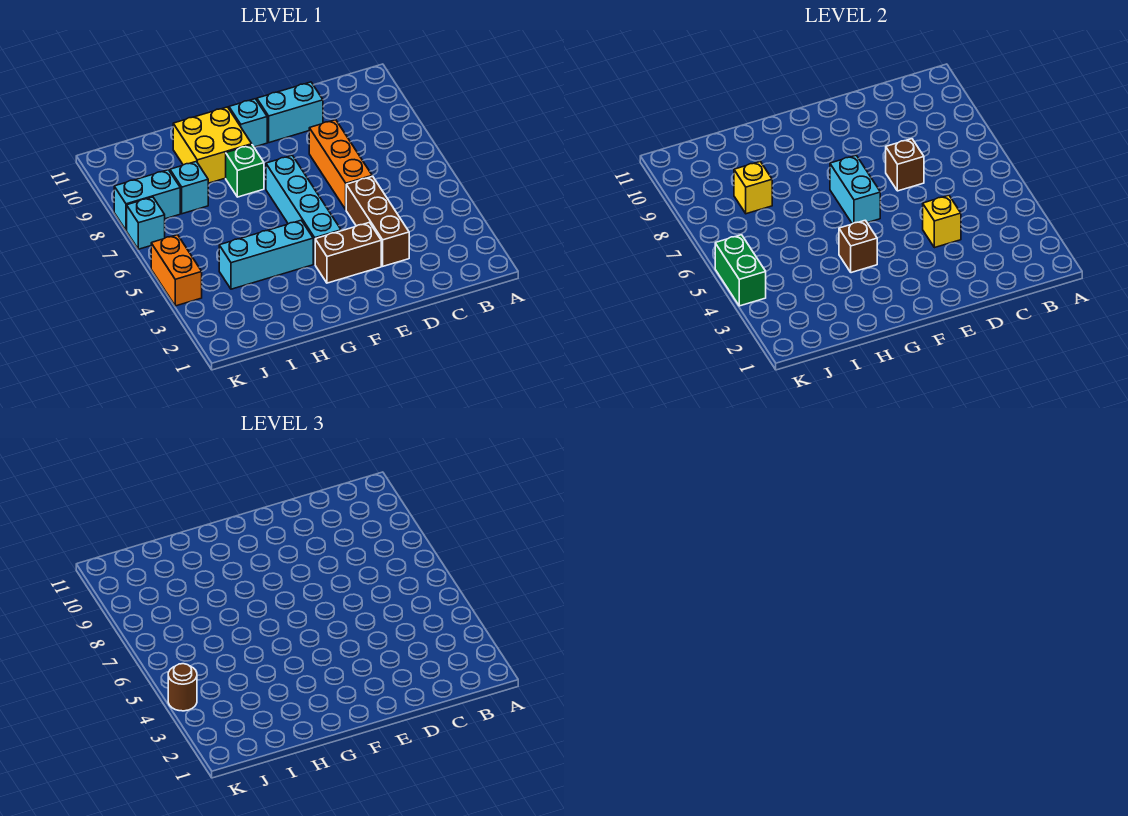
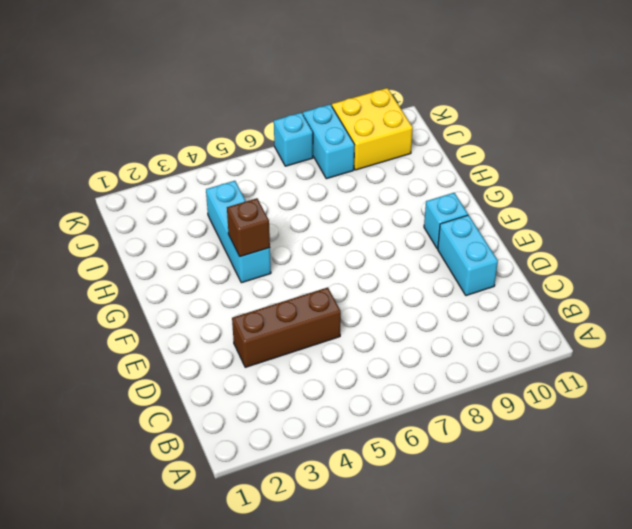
yellow 2x2 brick [332,88,413,170] -> yellow 2x2 brick moved to [173,107,252,183]
none -> orange 1x3 brick [309,120,372,209]
none -> brown 1x2 brick [315,223,381,283]
none -> cyan 1x4 brick [266,155,341,264]

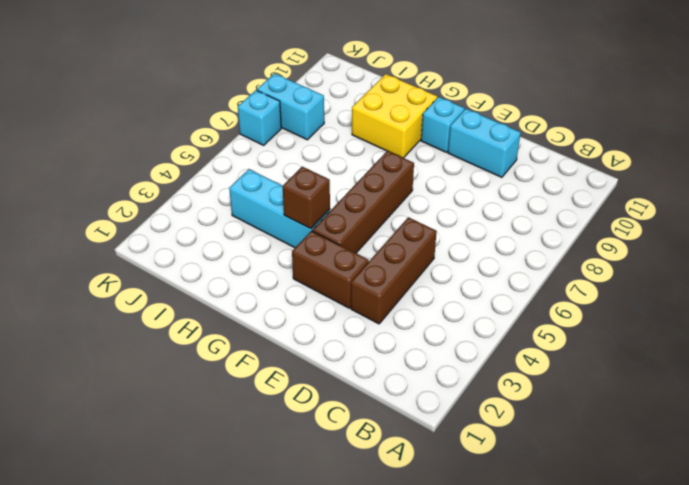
brown 1x4 brick [312,151,414,253] -> cyan 1x4 brick [266,155,341,264]
none -> orange 1x3 brick [309,120,372,209]
none -> green 1x1 brick [226,145,264,197]
none -> cyan 1x1 brick [170,161,208,214]

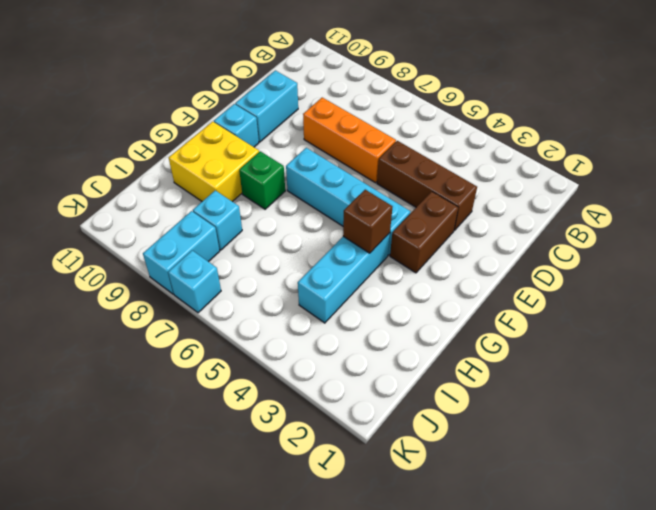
none -> orange 1x2 brick [151,235,202,306]
none -> yellow 1x1 brick [923,195,961,248]
none -> brown 1x1 brick [886,139,924,191]

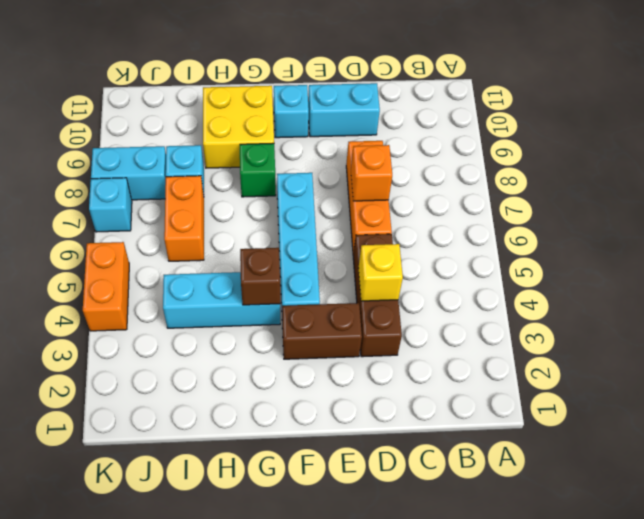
orange 1x1 brick [351,145,392,201] -> brown 1x1 brick [886,139,924,191]
orange 1x2 brick [164,176,204,261] -> none
none -> cyan 1x2 brick [830,155,880,224]
none -> yellow 1x1 brick [734,161,772,214]
none -> green 1x2 brick [715,235,766,306]

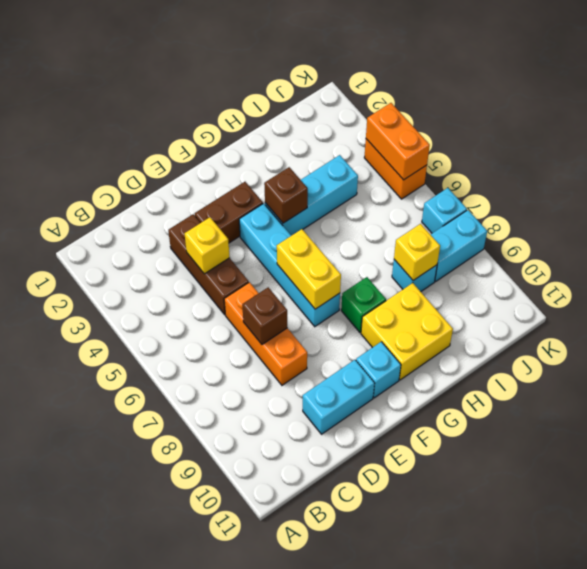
yellow 1x2 brick [277,229,341,309] -> cyan 1x2 brick [830,155,880,224]
orange 1x2 brick [366,103,430,180] -> green 1x2 brick [715,235,766,306]
none -> brown 1x1 round brick [168,664,197,711]

